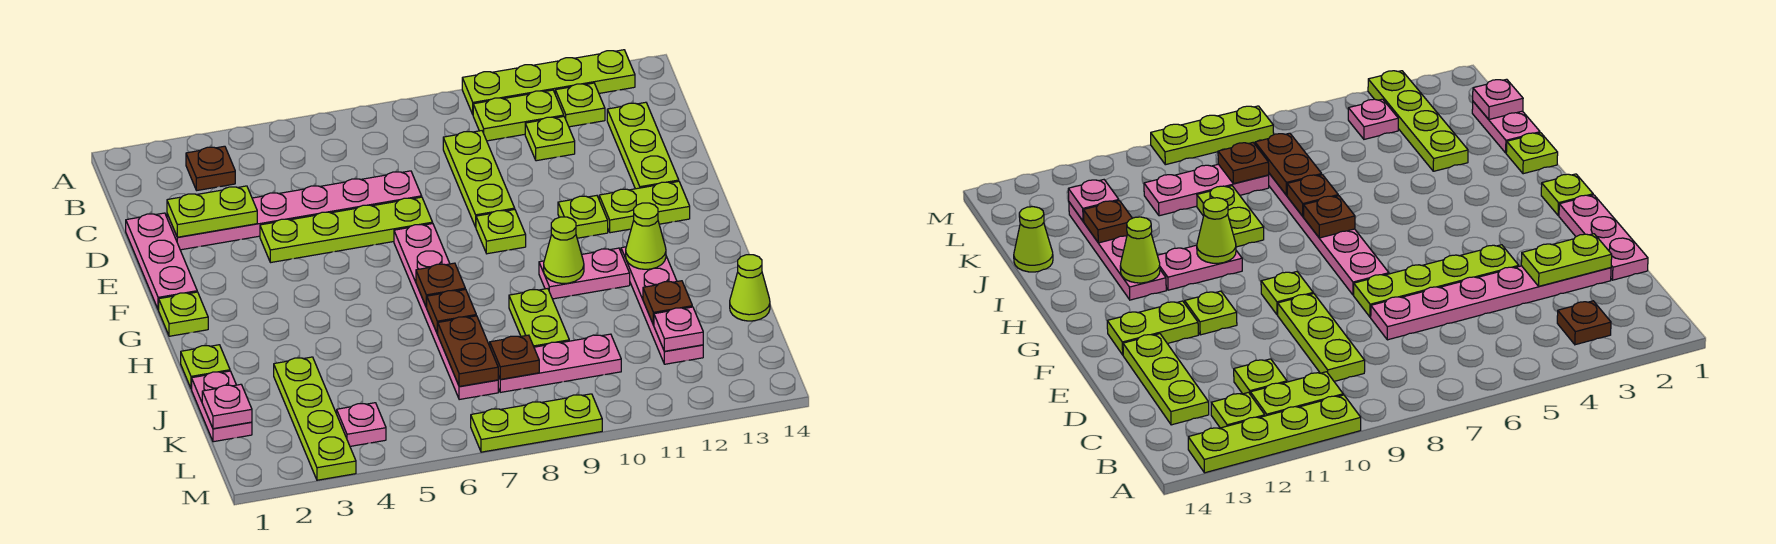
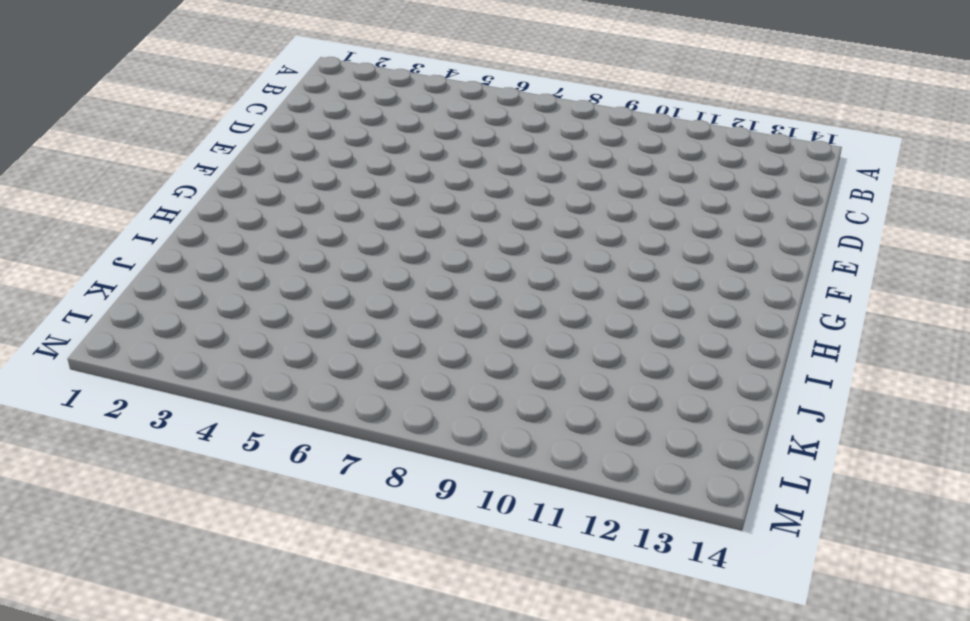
none -> lime 1x4 plate [462,50,635,114]
none -> brown 1x1 plate [186,146,235,190]
none -> lime 1x2 plate [473,90,564,141]
none -> lime 1x1 plate [555,83,605,127]

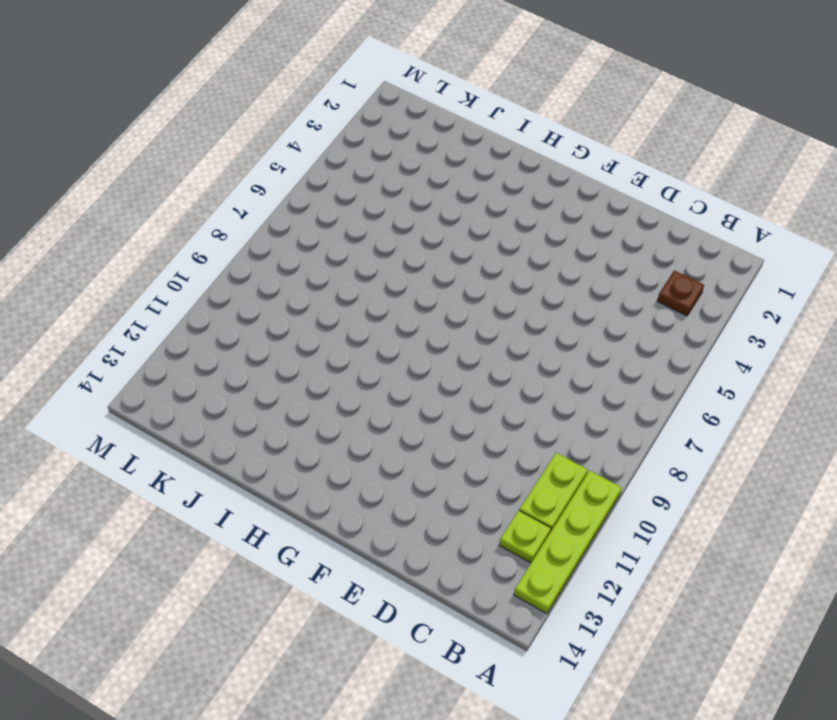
none -> lime 1x3 plate [443,131,515,227]
none -> lime 1x1 plate [525,117,575,161]
none -> lime 1x3 plate [607,102,679,189]
none -> pink 1x3 plate [126,213,197,310]

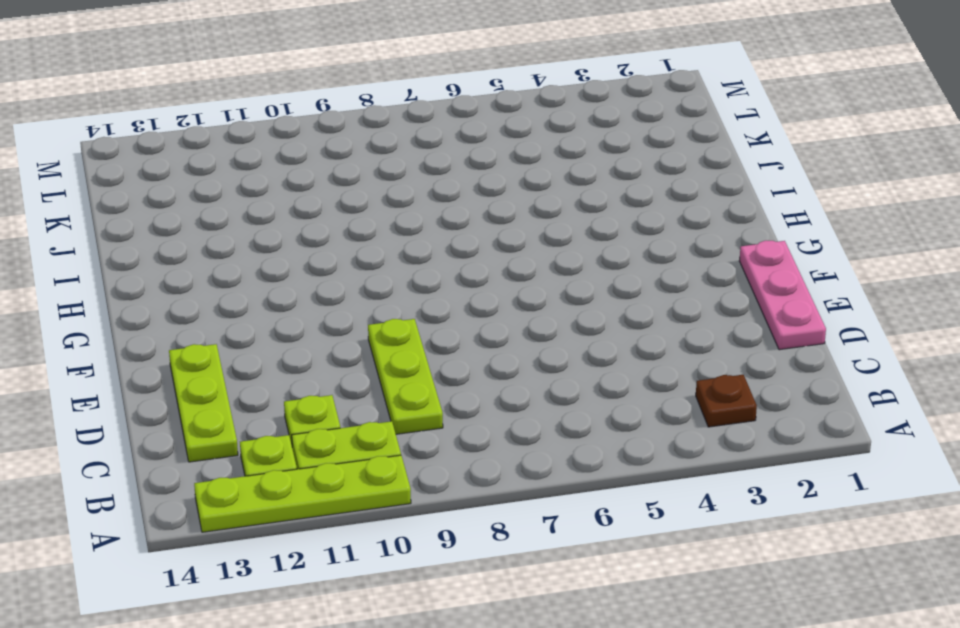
none -> pink 1x6 plate [167,171,422,250]
none -> lime 1x4 plate [260,197,433,263]
none -> pink 1x6 plate [394,224,498,400]
none -> lime 1x1 plate [476,210,526,254]

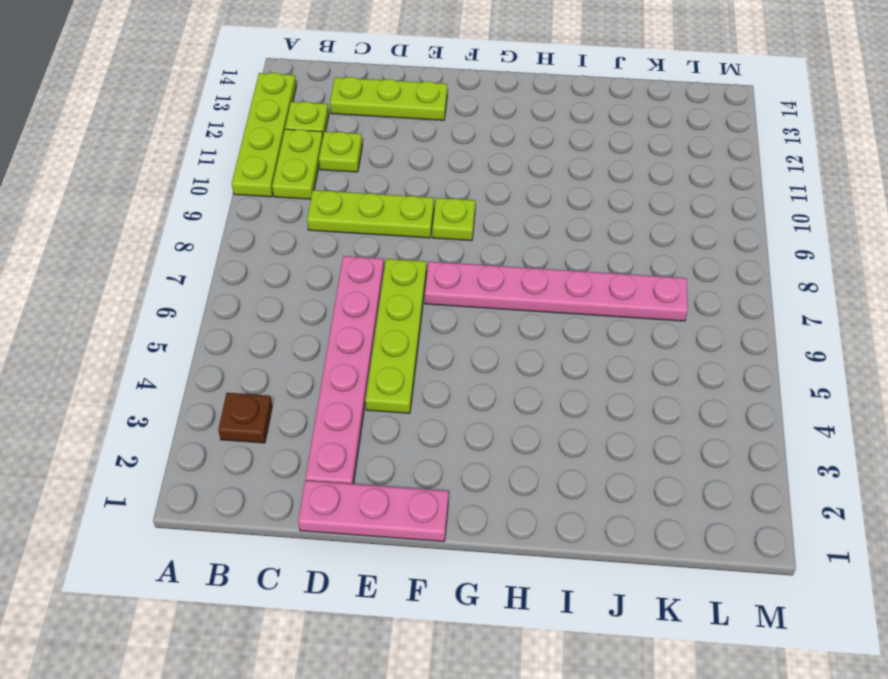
none -> lime 1x1 plate [558,196,608,238]
none -> lime 1x2 plate [599,181,690,233]
none -> lime 1x1 plate [159,292,208,336]
none -> pink 1x2 plate [539,248,630,299]

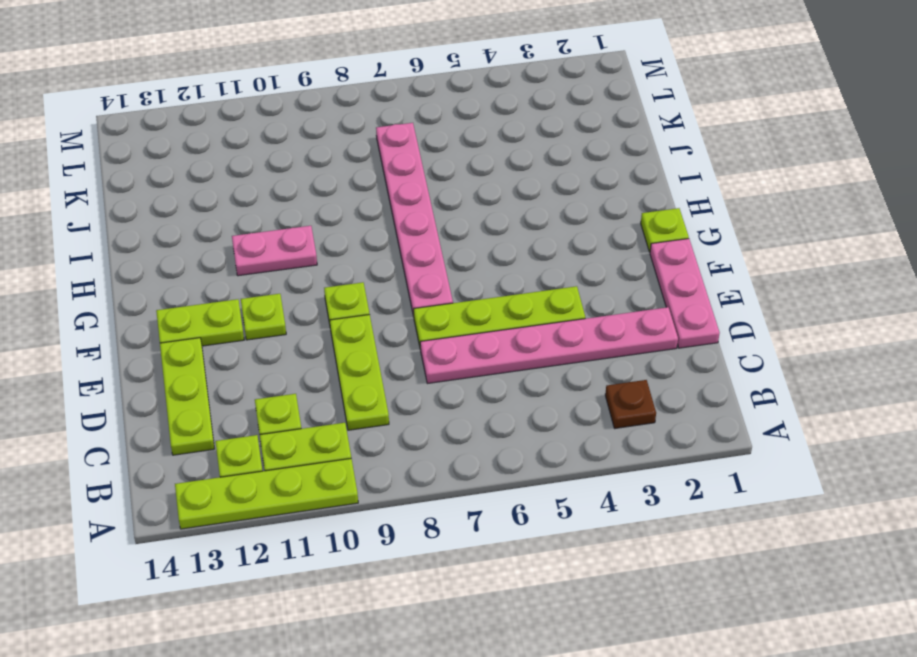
none -> pink 1x4 plate [621,247,703,364]
none -> lime 1x1 plate [181,345,230,389]
none -> lime 1x2 plate [509,289,569,347]
none -> pink 1x2 plate [192,371,252,442]

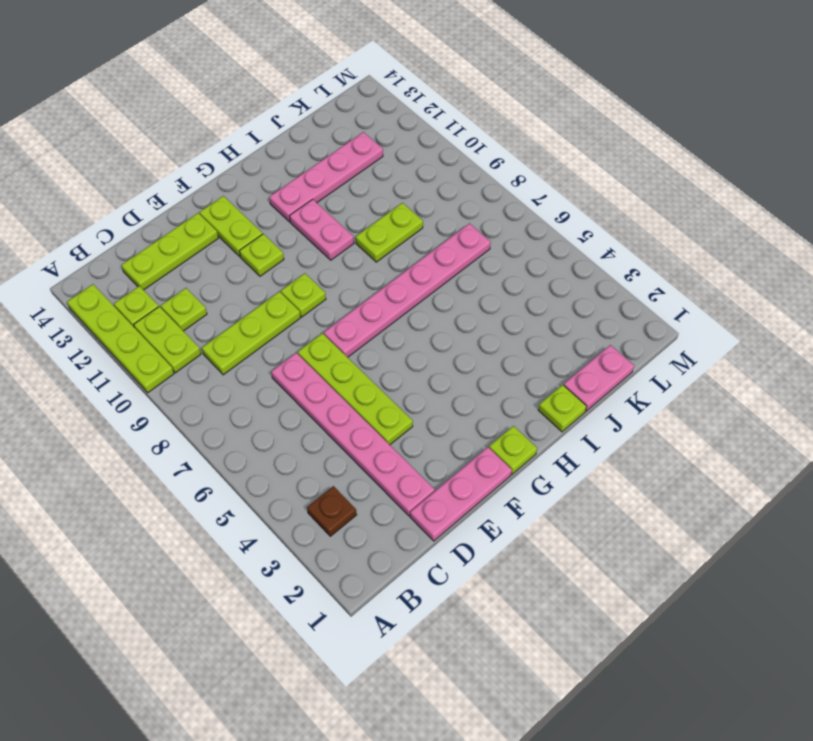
none -> lime 1x4 plate [274,357,356,480]
none -> lime 1x1 cone [730,255,770,321]
none -> pink 1x3 plate [498,334,621,392]
none -> pink 1x1 plate [337,403,386,446]

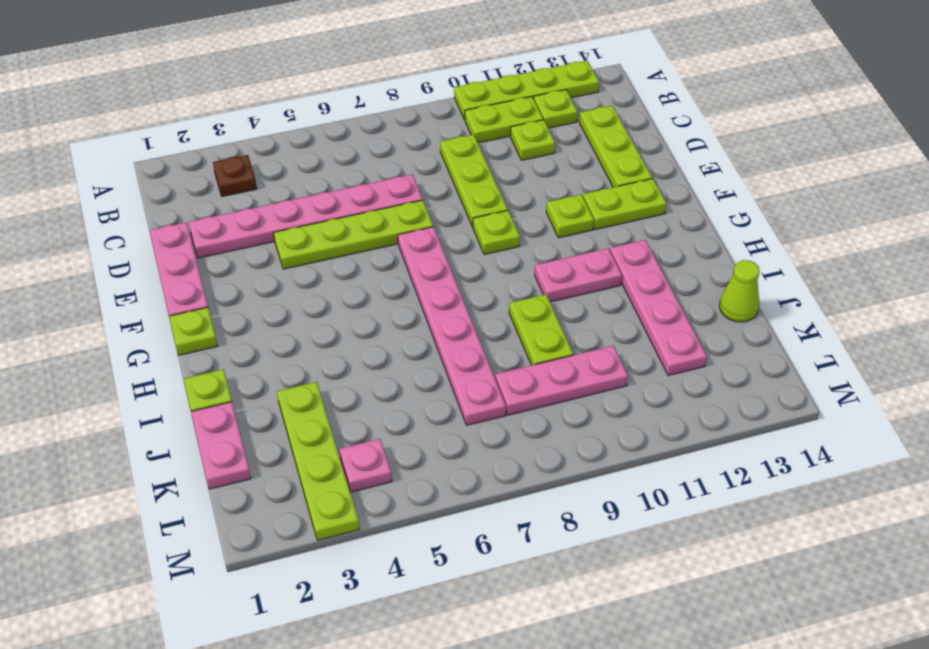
none -> lime 1x3 plate [471,394,602,452]
none -> lime 1x2 plate [167,186,257,237]
none -> brown 1x1 plate [416,263,465,307]
none -> lime 1x1 cone [544,217,584,284]

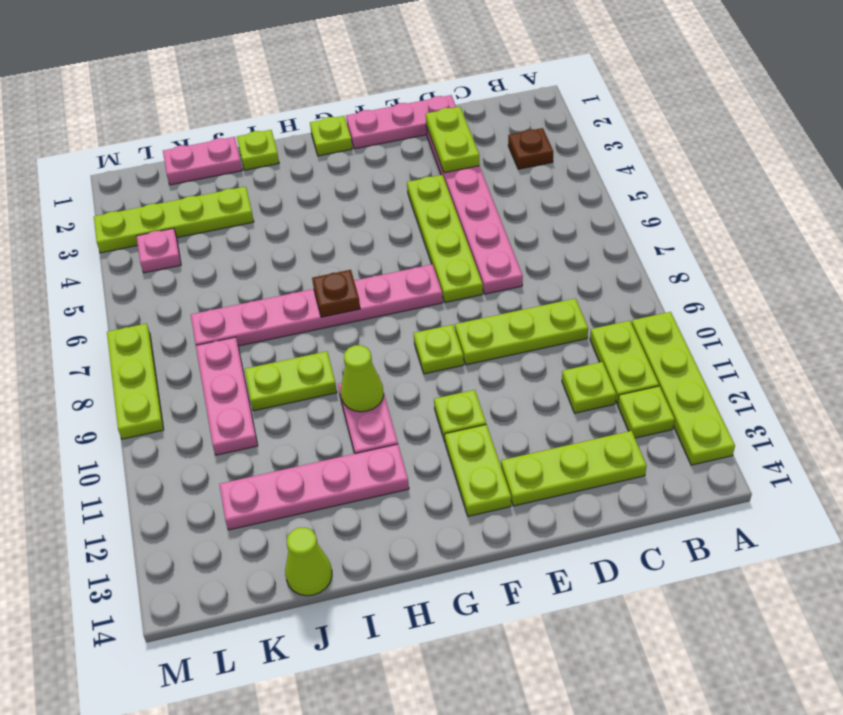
none -> lime 1x1 cone [626,203,666,269]
none -> brown 1x1 plate [426,289,476,334]
none -> brown 1x2 plate [438,316,498,386]
none -> brown 1x1 plate [643,281,692,325]

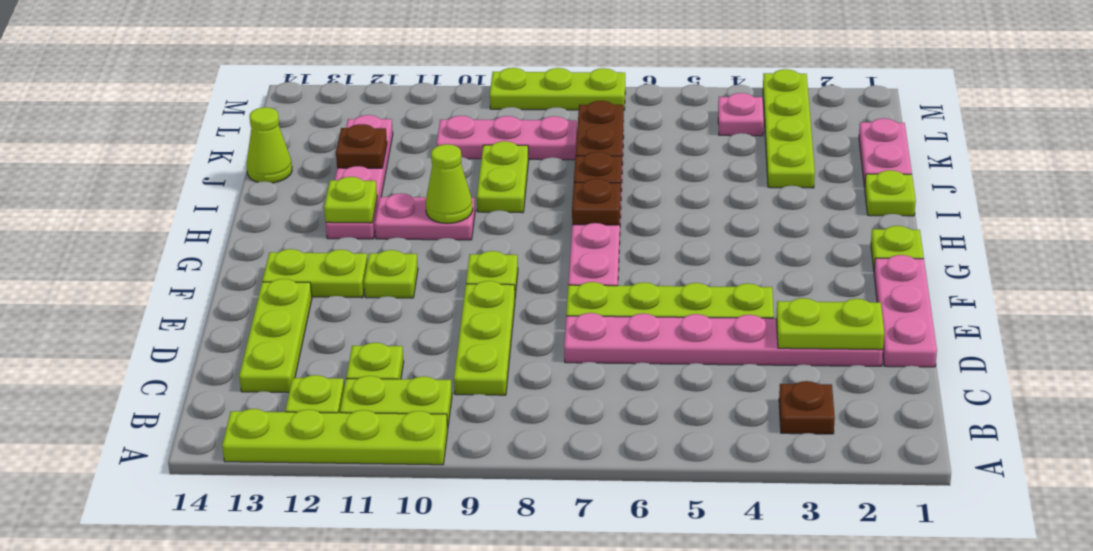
lime 1x1 plate [324,177,377,223] -> lime 1x1 cone [626,203,666,269]
none -> pink 1x1 plate [202,384,252,429]
none -> brown 1x1 plate [490,335,539,379]
none -> pink 1x1 plate [654,307,703,351]

